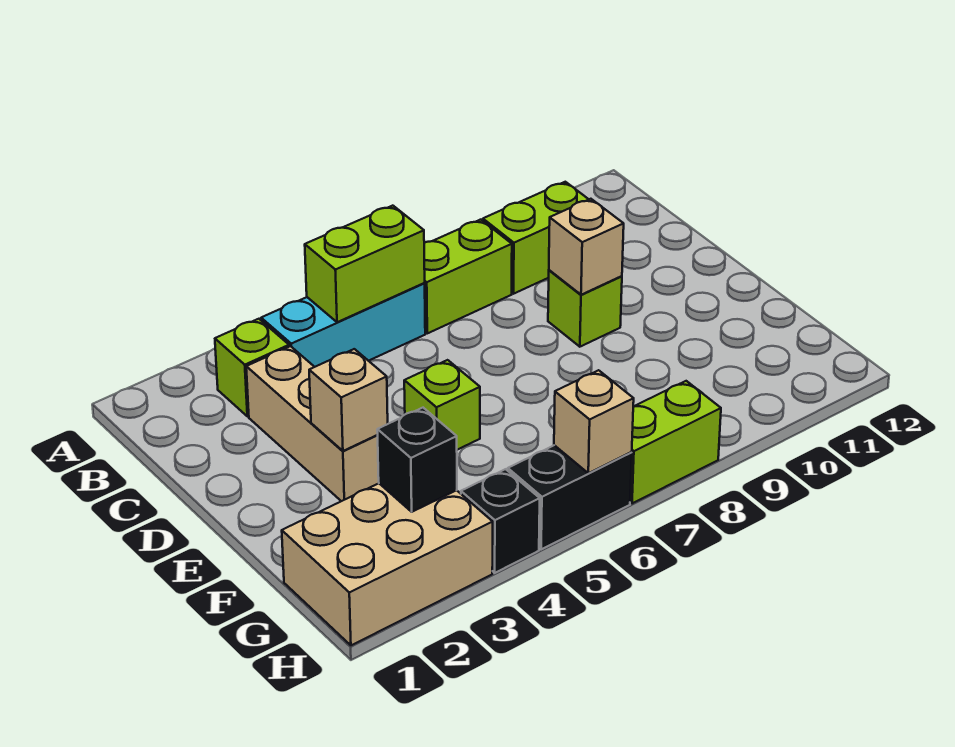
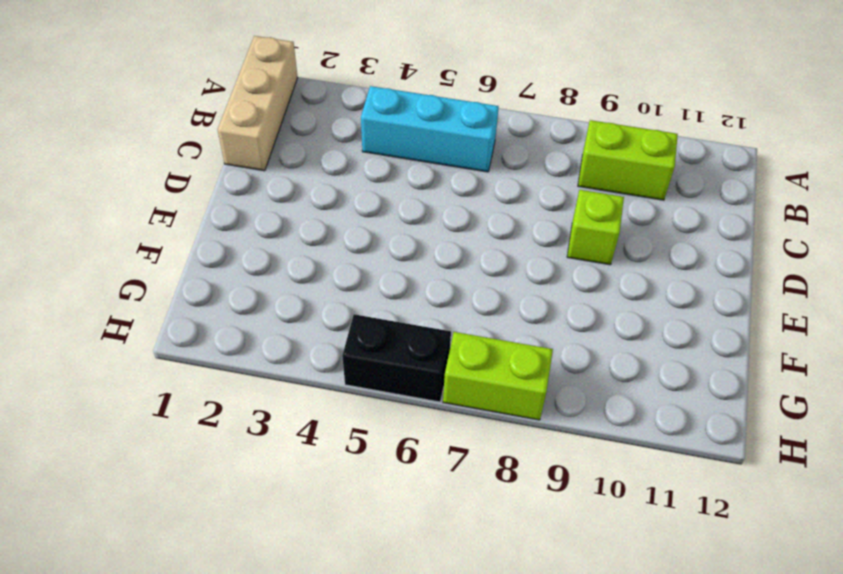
tan 1x3 brick [218,36,298,171] -> tan 1x3 brick moved to [246,346,379,501]
none -> lime 1x1 brick [215,319,289,417]
none -> lime 1x2 brick [424,220,512,333]
none -> lime 1x1 brick [404,360,480,450]

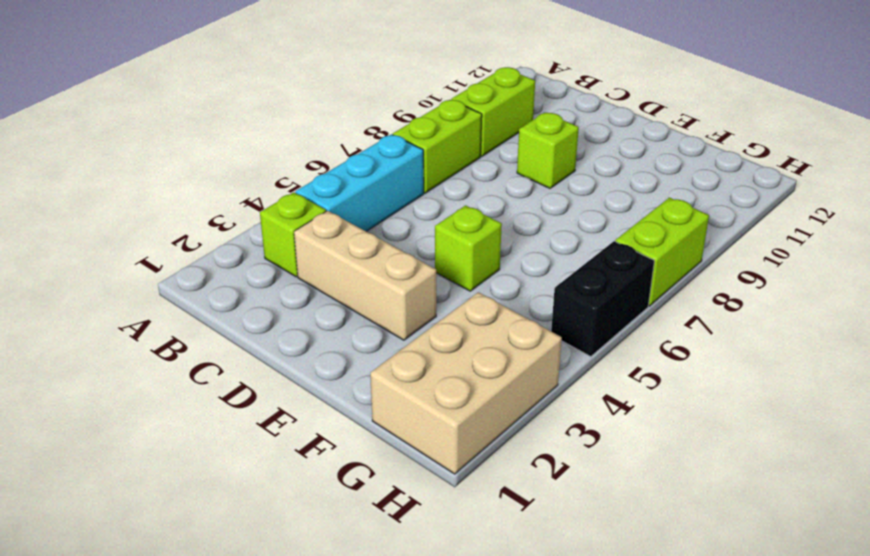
none -> black 1x1 brick [461,469,540,573]
none -> lime 1x2 brick [305,206,425,322]
none -> tan 1x1 brick [549,199,624,295]

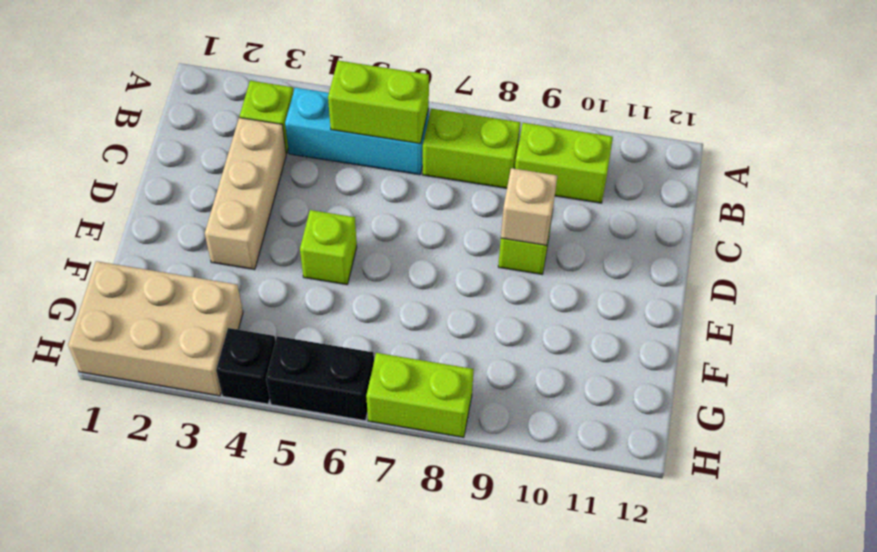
none -> tan 1x1 brick [309,349,388,451]
none -> black 1x1 brick [377,408,457,512]
none -> tan 1x1 brick [554,370,634,473]

